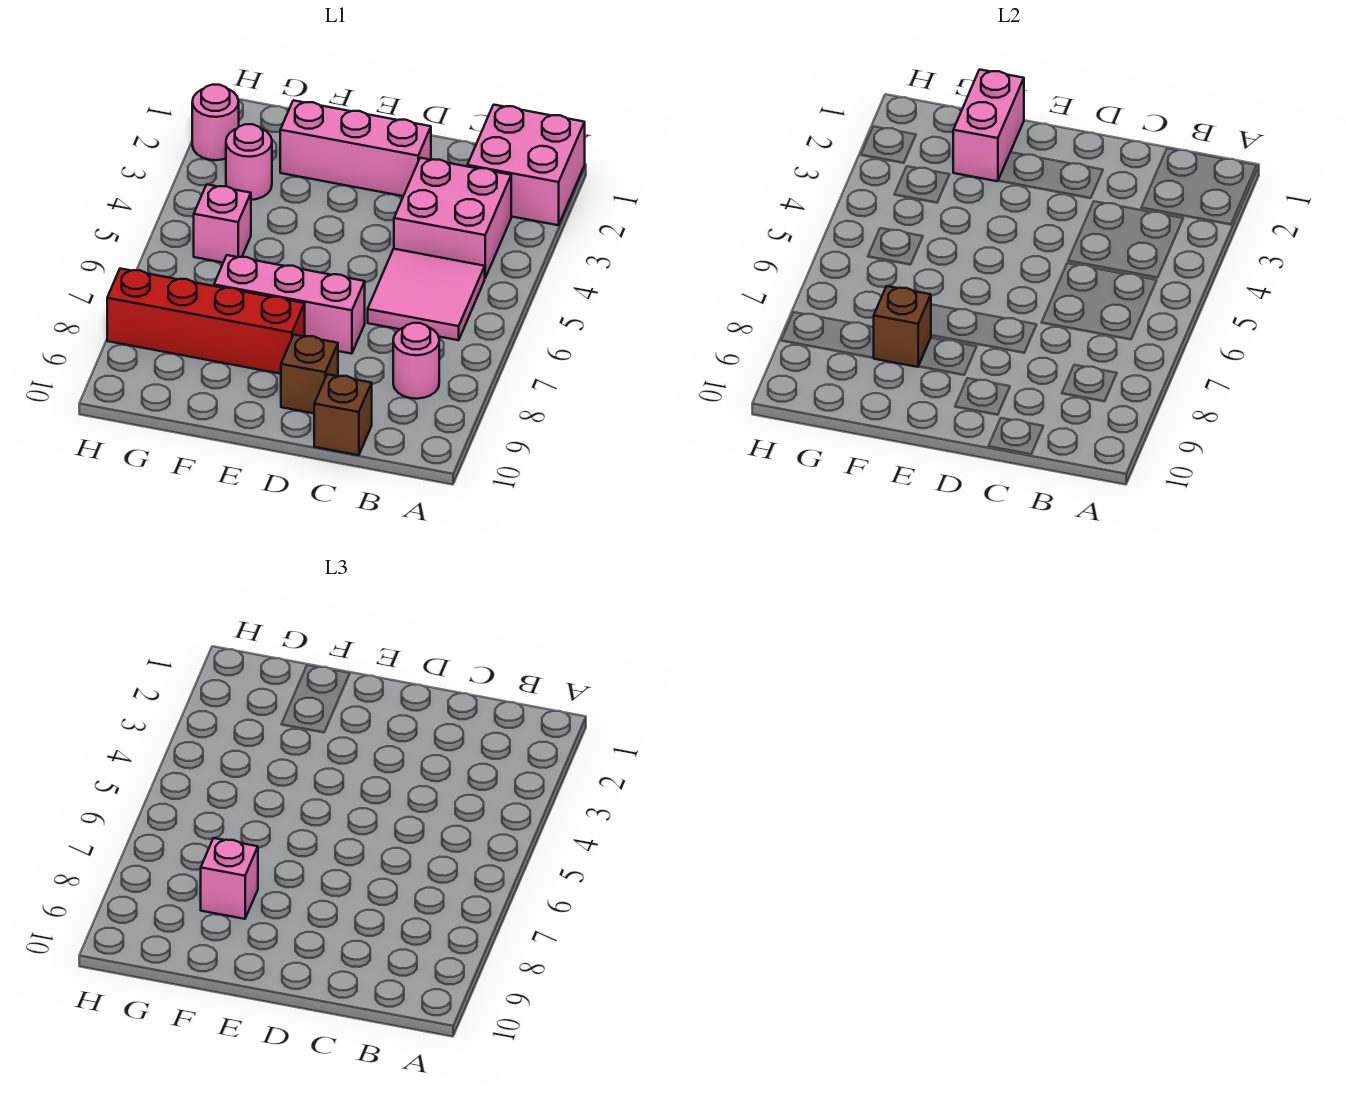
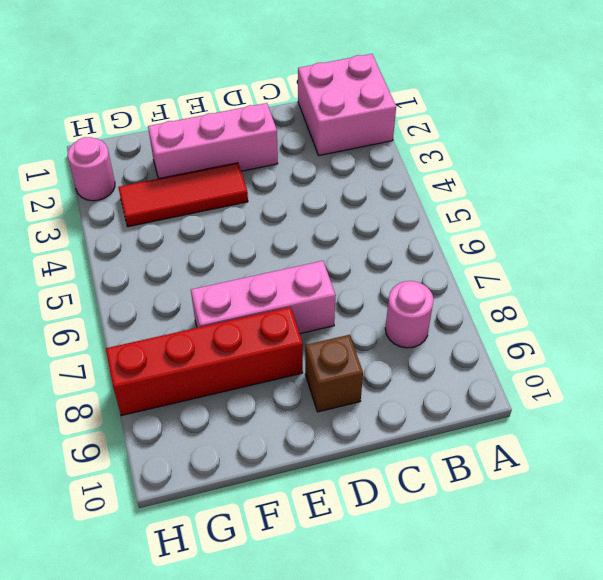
red 1x3 tile [118,163,248,227] -> pink 1x1 round brick [226,124,272,200]
none -> pink 2x2 brick [394,158,511,278]
none -> pink 2x2 tile [368,249,485,340]
none -> brown 1x1 brick [314,374,372,455]

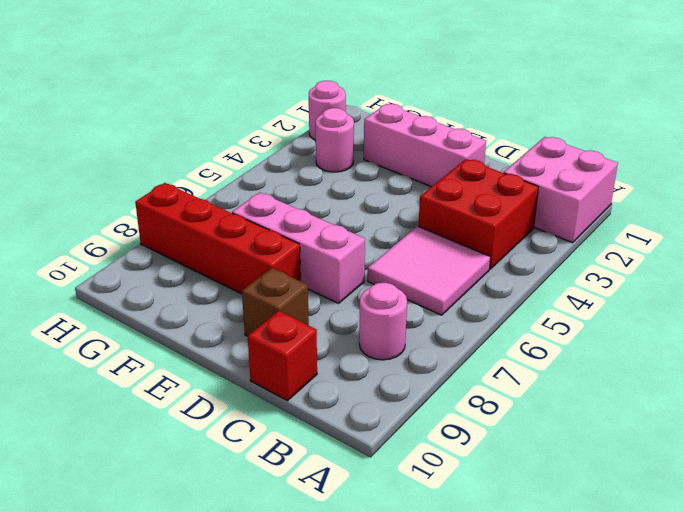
red 2x2 brick [419,159,538,269] -> pink 2x2 brick [394,158,511,278]
red 1x1 brick [248,311,317,401] -> brown 1x1 brick [314,374,372,455]
none -> pink 1x1 brick [194,185,251,263]
none -> pink 1x2 brick [953,70,1024,181]
none -> brown 1x1 brick [874,286,931,367]

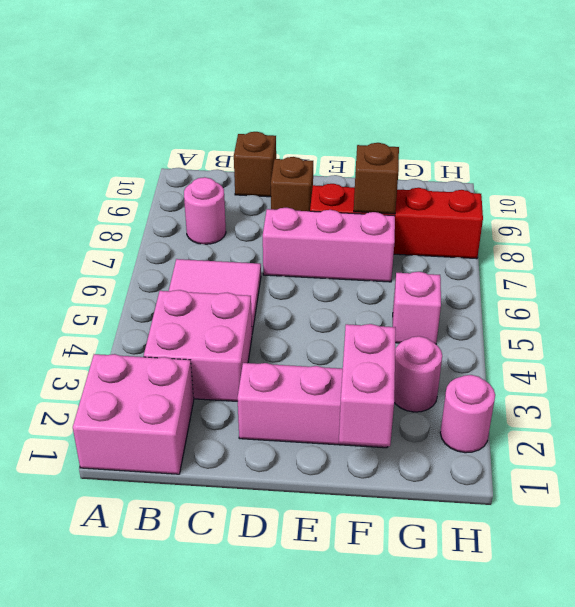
none -> pink 1x1 brick [201,838,258,919]

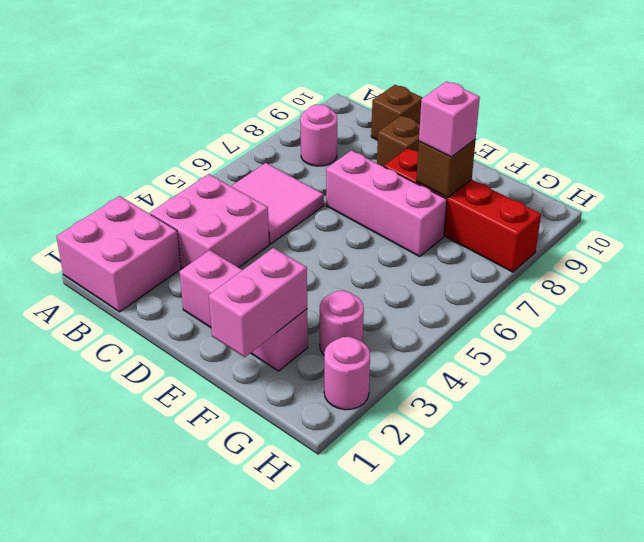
none -> pink 1x1 brick [194,185,251,263]

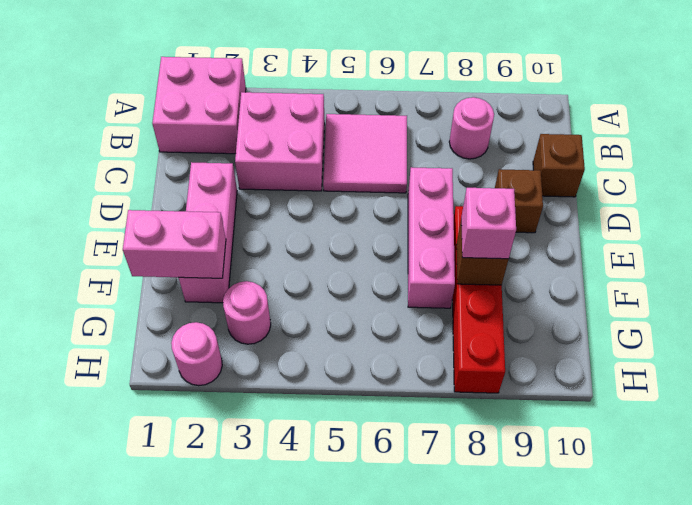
none -> pink 1x1 brick [194,185,251,263]

